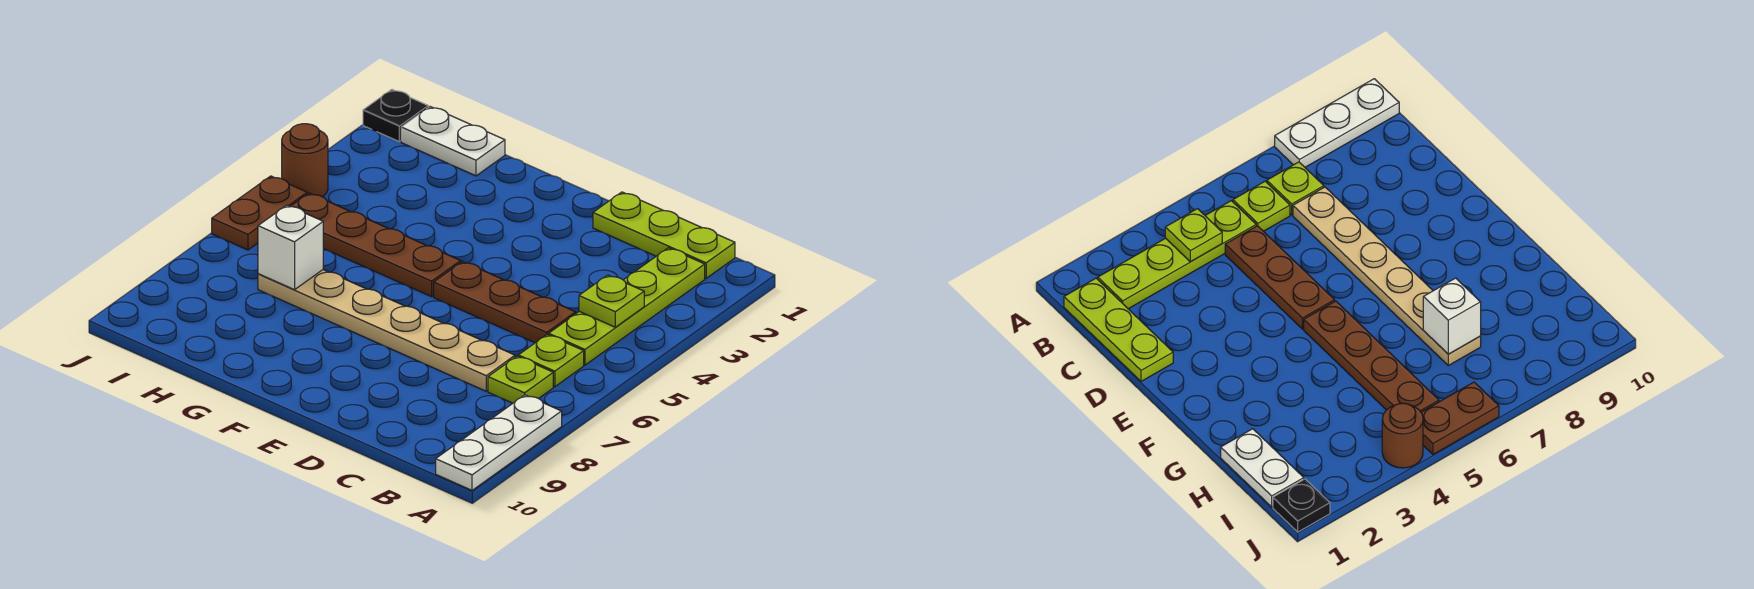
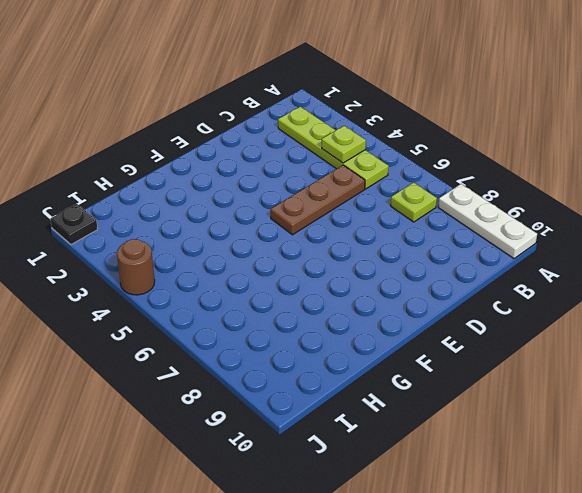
none -> lime 1x3 plate [593,192,735,278]
none -> lime 1x1 plate [518,335,584,387]
none -> tan 1x6 plate [258,270,515,391]

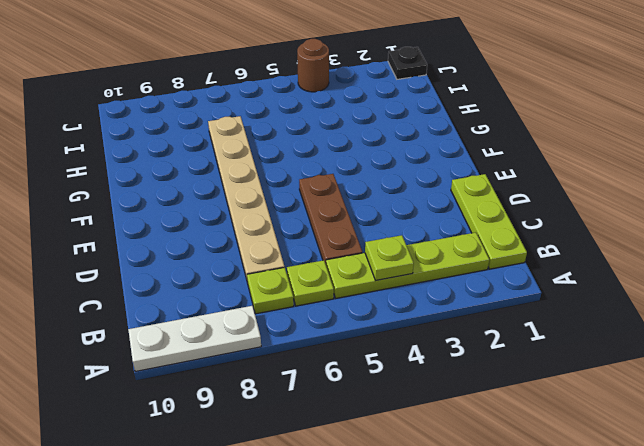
none -> brown 1x4 plate [290,193,461,297]
none -> white 1x2 plate [401,107,505,176]
none -> brown 1x2 plate [212,176,307,250]

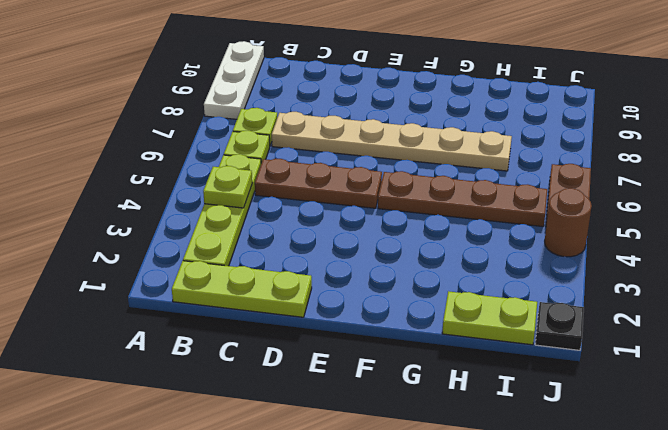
lime 1x2 plate [442,291,537,345] -> white 1x2 plate [401,107,505,176]
none -> white 1x1 brick [258,205,323,290]

